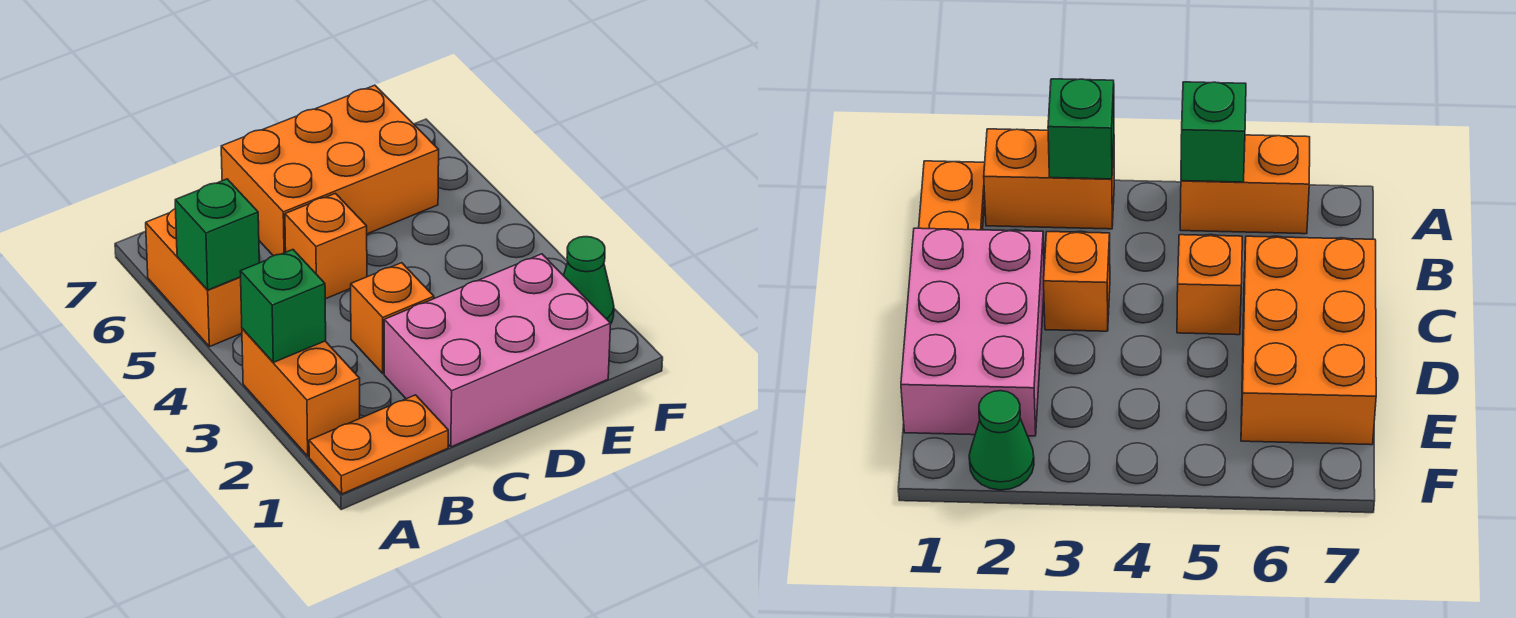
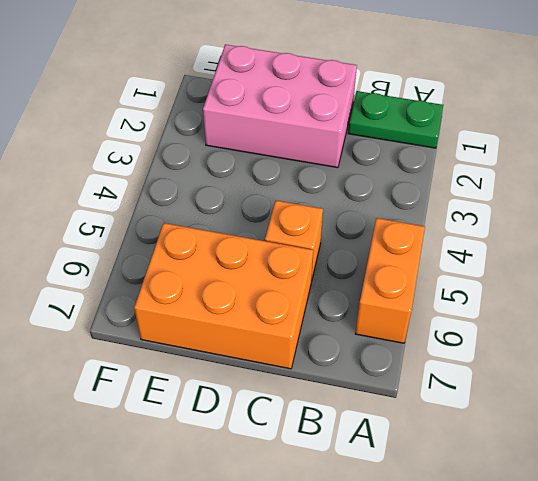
green 1x2 plate [348,91,443,148] -> orange 1x2 plate [309,395,448,494]
none -> orange 1x2 brick [242,329,360,456]
none -> orange 1x1 brick [351,263,434,373]

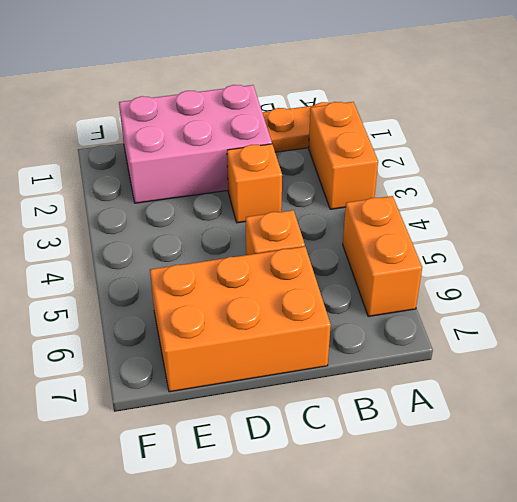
none -> green 1x1 cone [563,237,614,323]
none -> green 1x1 brick [240,250,326,362]

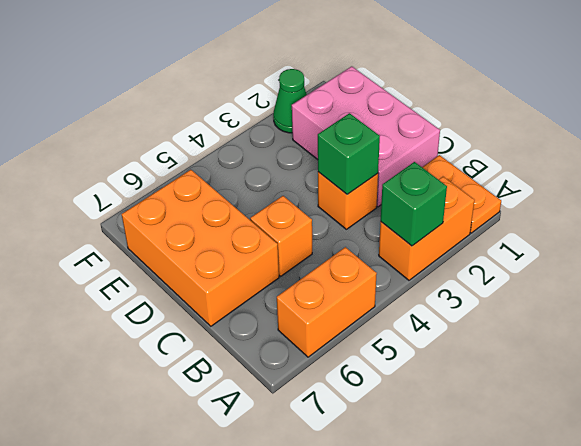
green 1x1 brick [318,113,380,194] -> green 1x1 brick moved to [175,179,259,290]

